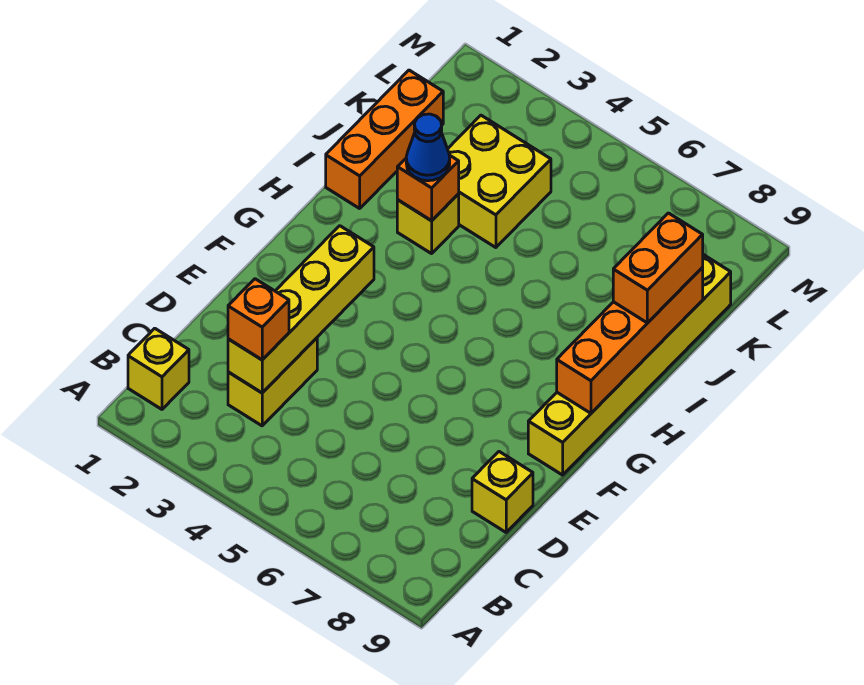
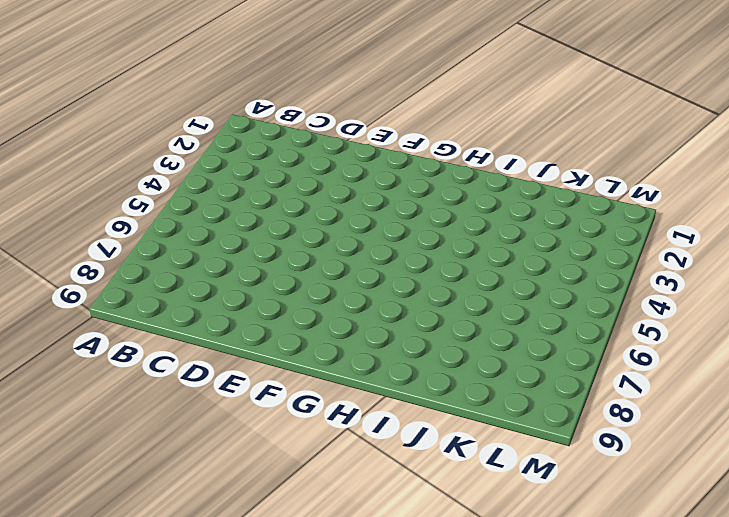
none -> yellow 1x1 brick [128,328,189,409]
none -> yellow 1x2 brick [228,338,317,426]
none -> yellow 1x1 brick [472,452,533,532]

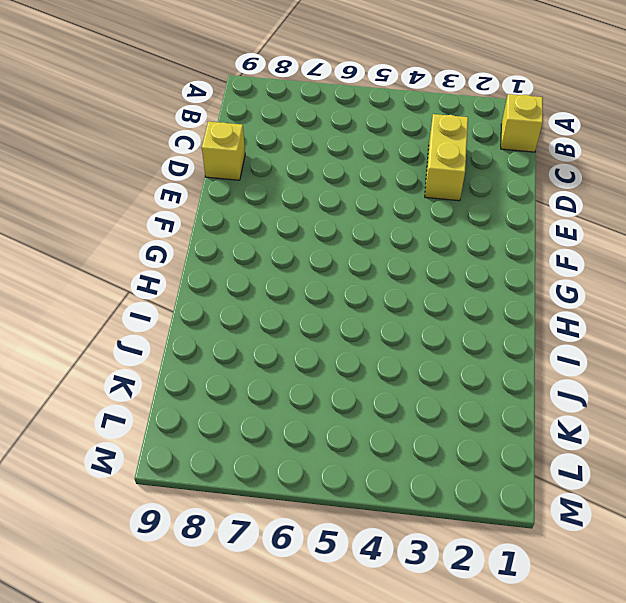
none -> yellow 1x6 brick [528,255,731,475]
none -> orange 1x3 brick [326,70,443,208]
none -> yellow 1x1 brick [397,194,459,254]

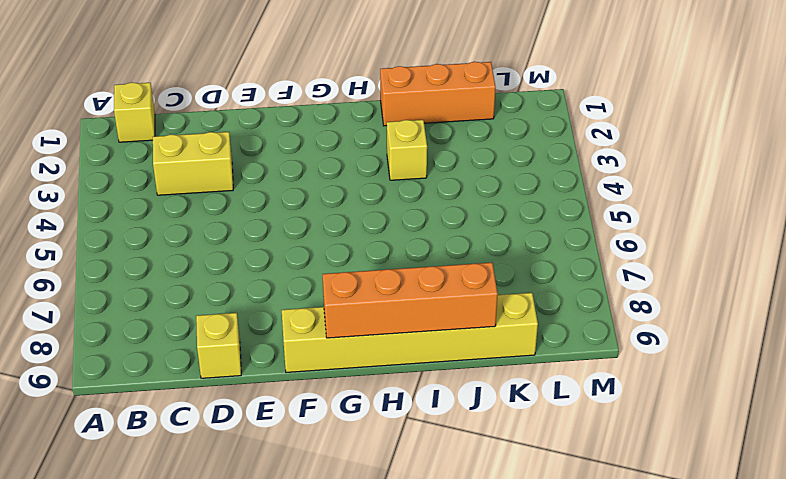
none -> yellow 2x2 brick [448,115,551,248]
none -> yellow 1x4 brick [228,226,374,393]
none -> orange 1x1 brick [397,155,459,221]

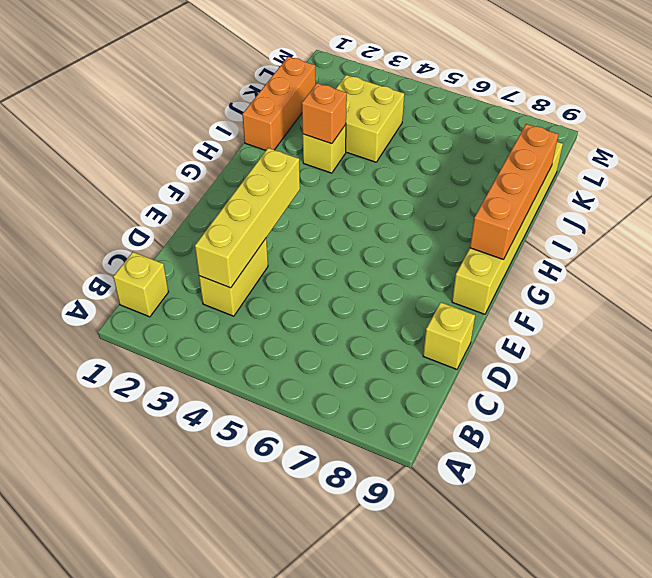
none -> orange 1x1 brick [228,279,289,360]
none -> blue 1x1 cone [406,114,450,181]
none -> orange 1x2 brick [613,213,703,323]

